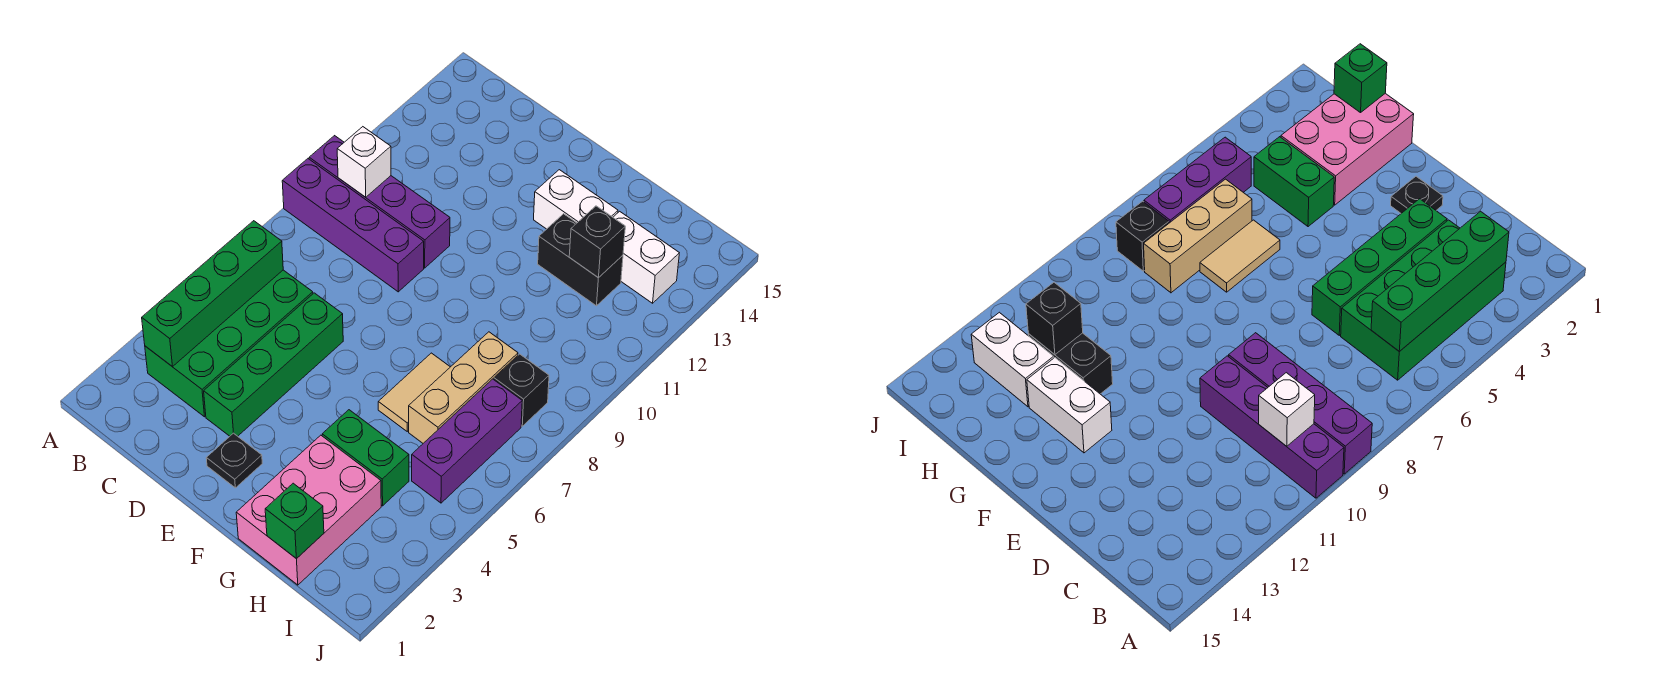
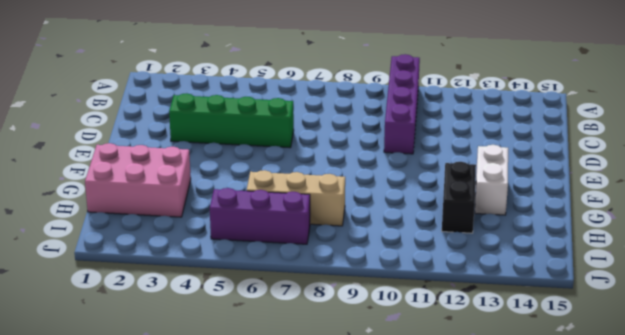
none -> purple 1x4 brick [282,159,424,292]
none -> green 2x4 brick [145,270,313,417]
none -> black 1x1 plate [206,433,262,488]

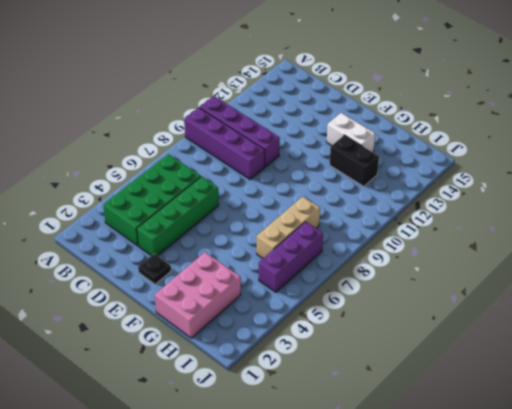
none -> green 1x2 brick [322,410,409,506]
none -> tan 1x2 tile [378,353,450,431]
none -> white 1x2 brick [613,211,679,303]

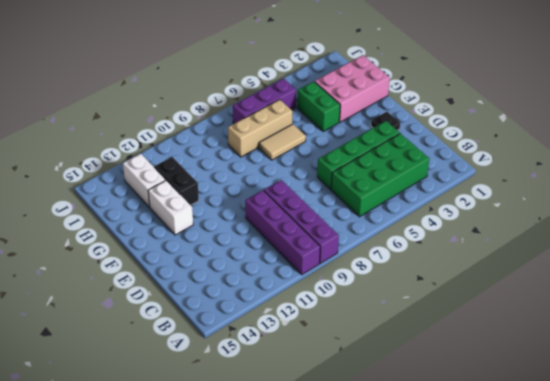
none -> black 1x1 brick [494,354,549,426]
none -> green 1x4 brick [142,221,283,367]
none -> white 1x1 brick [337,127,391,197]

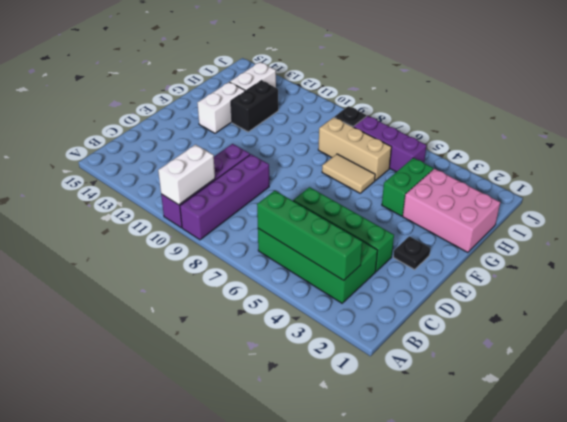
white 1x2 brick [158,145,215,205] -> white 1x1 brick [337,127,391,197]
none -> green 1x1 brick [265,483,324,559]
none -> black 1x1 brick [569,206,625,278]

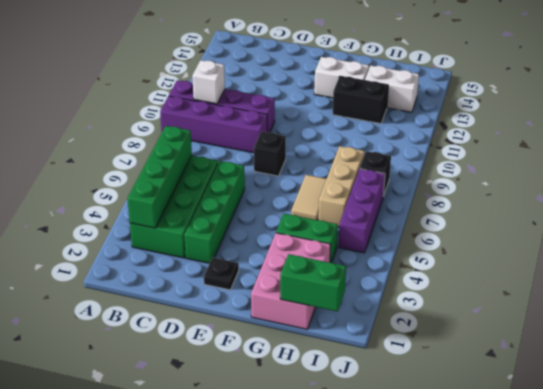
black 1x1 brick [254,131,286,176] -> black 1x1 brick moved to [569,206,625,278]
green 1x2 brick [280,254,346,312] -> green 1x1 brick [265,483,324,559]

